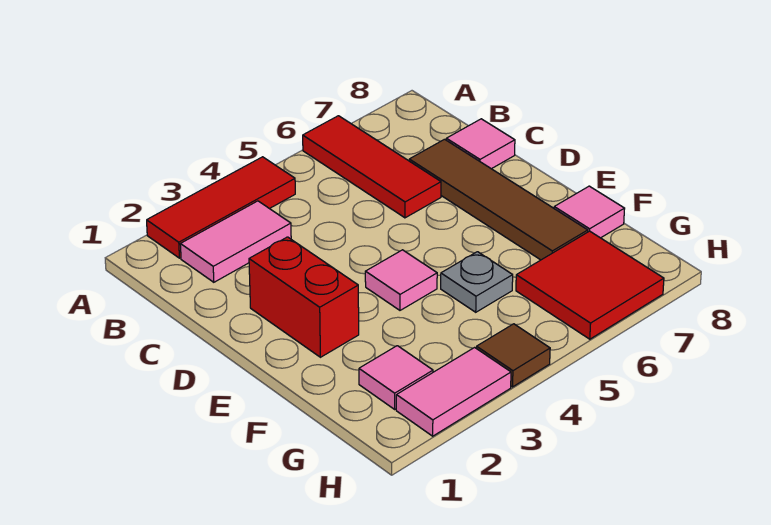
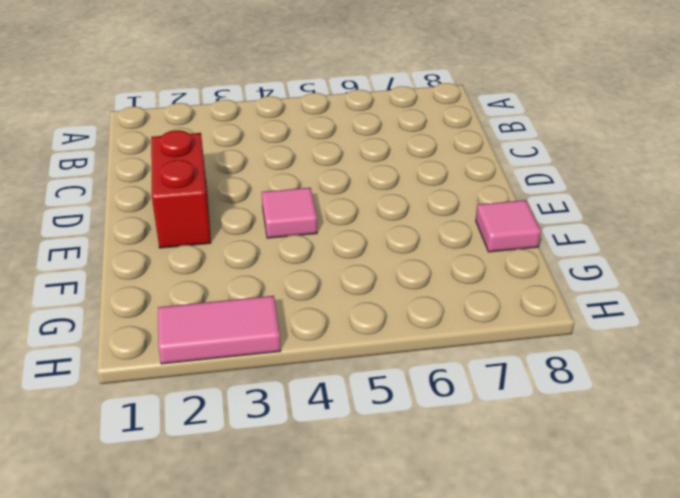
none -> red 1x3 tile [147,157,295,258]
none -> red 1x3 tile [303,116,441,218]
none -> pink 1x2 tile [180,201,291,282]

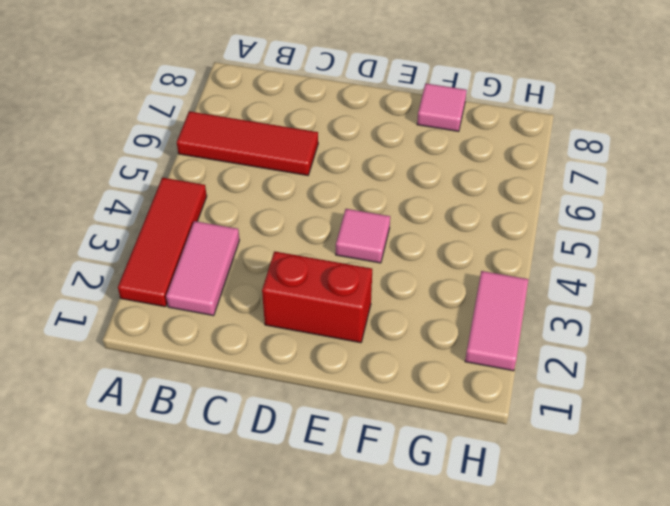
none -> brown 1x4 tile [409,139,588,260]
none -> pink 1x1 tile [446,119,515,169]
none -> grey 1x1 plate [441,252,513,312]

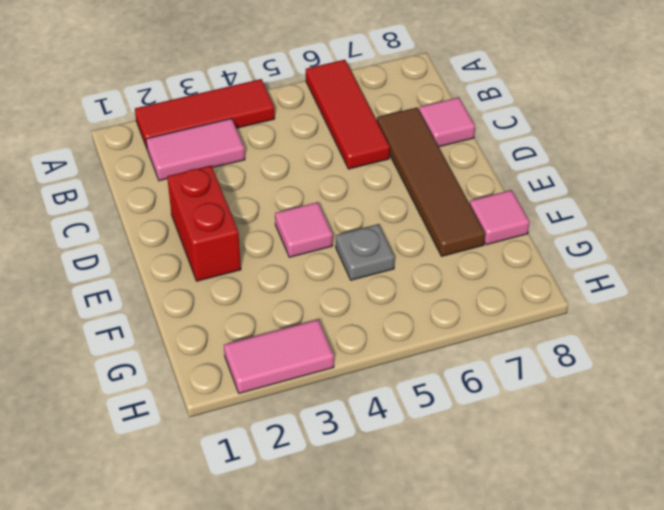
none -> pink 1x1 tile [359,346,433,409]
none -> red 2x2 tile [516,231,664,339]
none -> brown 1x1 tile [476,324,550,387]

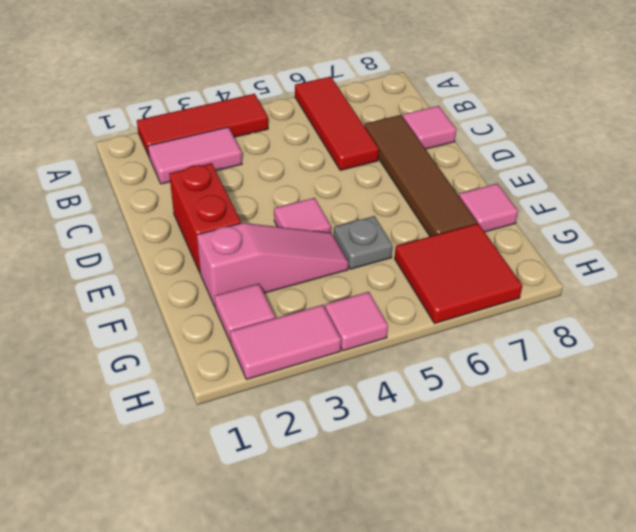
pink 1x3 slope [197,223,349,306] -> none
pink 1x1 tile [325,292,388,351] -> brown 1x1 tile [476,324,550,387]

